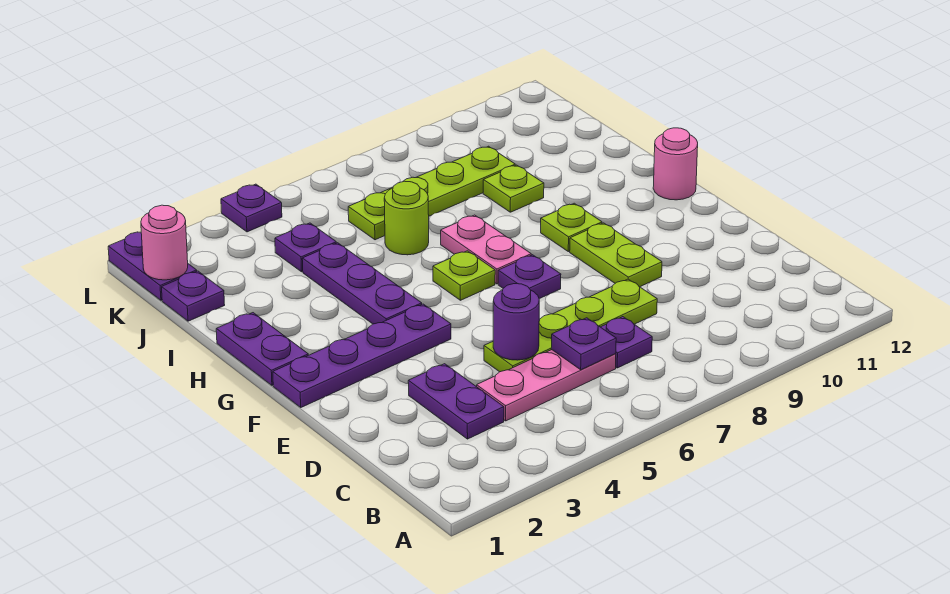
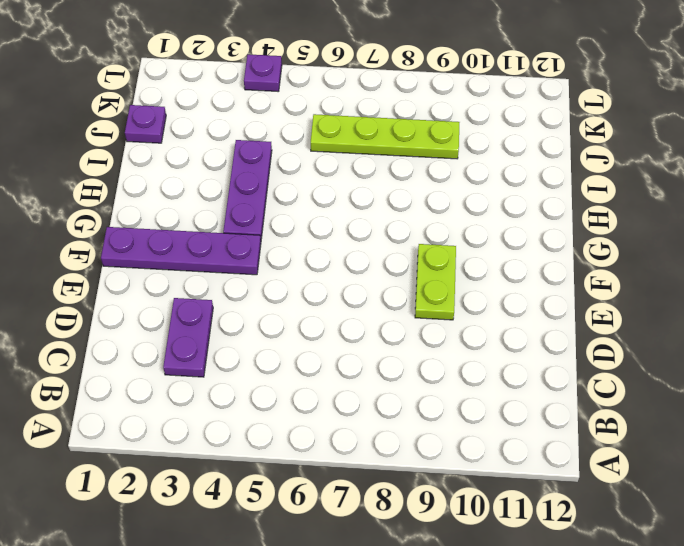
none -> pink 1x3 plate [477,350,616,421]
none -> purple 1x1 plate [601,317,652,368]
none -> lime 1x4 plate [484,279,657,372]

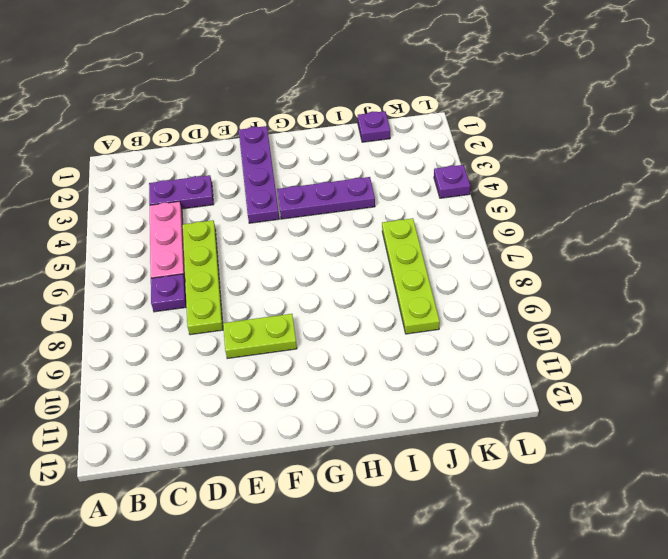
none -> purple 1x1 plate [498,255,561,299]
none -> purple 1x2 plate [216,313,308,385]
none -> lime 1x1 plate [433,251,495,300]

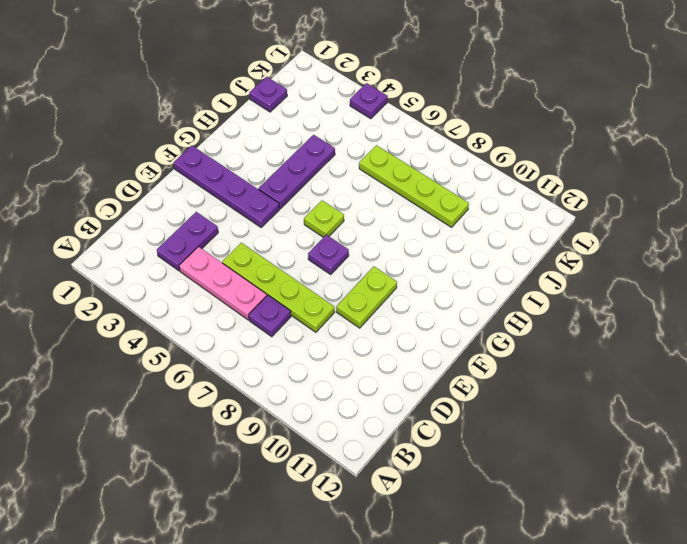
none -> purple 1x2 plate [216,313,308,385]
none -> pink 1x2 plate [441,215,531,284]
none -> lime 1x1 plate [541,203,602,252]

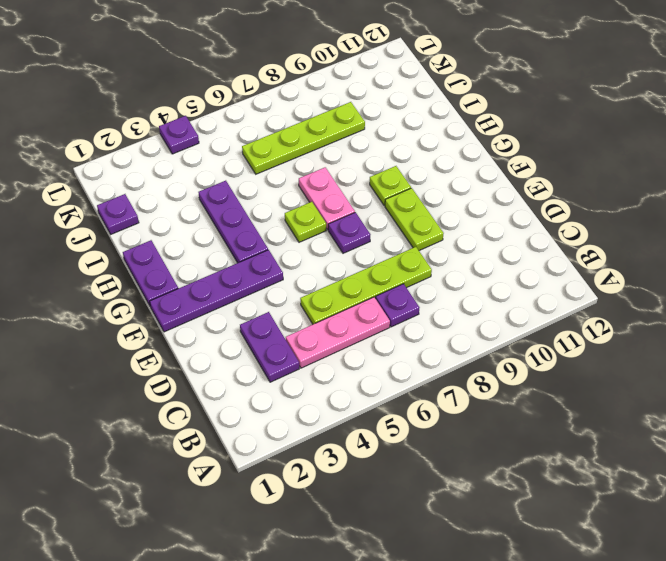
none -> pink 1x1 round brick [653,128,698,200]
none -> lime 1x1 round brick [384,181,429,255]
none -> lime 1x1 plate [483,165,544,212]

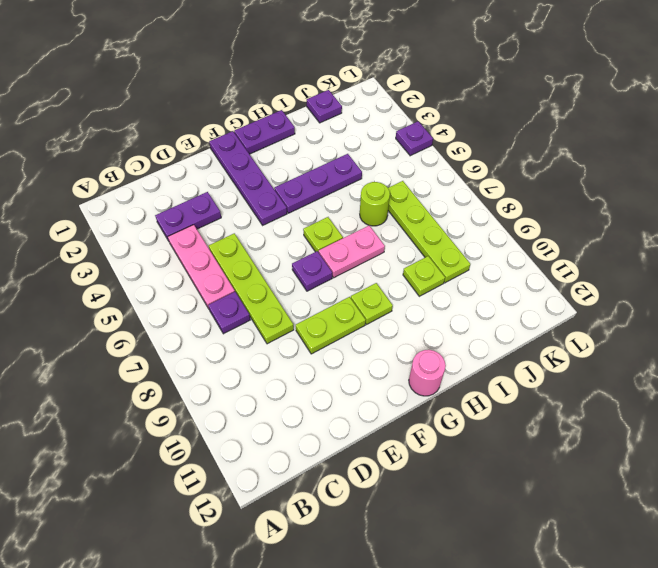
none -> purple 1x1 plate [275,223,336,272]
none -> purple 1x2 plate [108,232,197,300]
none -> purple 1x1 plate [551,318,616,370]

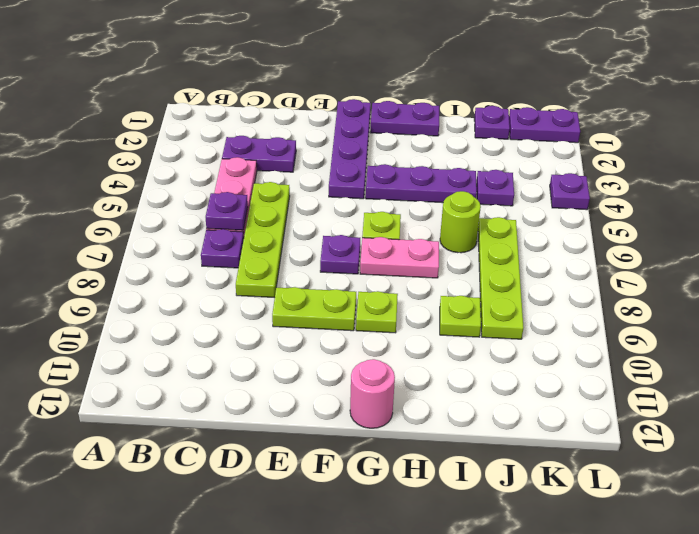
none -> purple 1x1 round brick [493,284,539,360]
none -> pink 1x1 round brick [141,205,188,280]

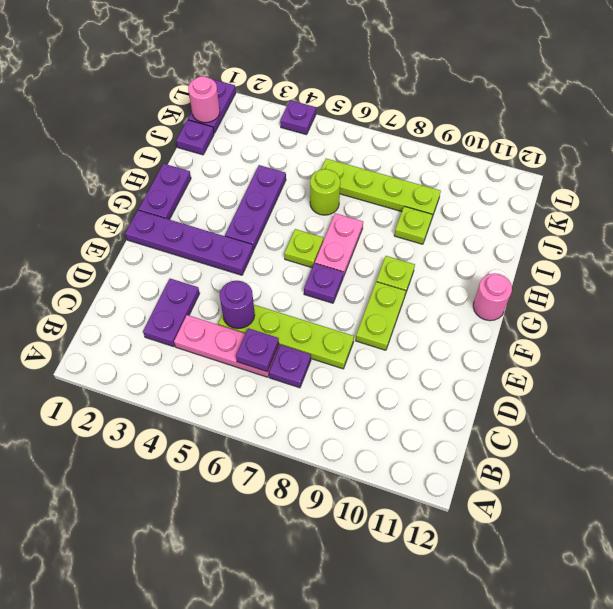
none -> purple 1x1 plate [275,223,336,272]

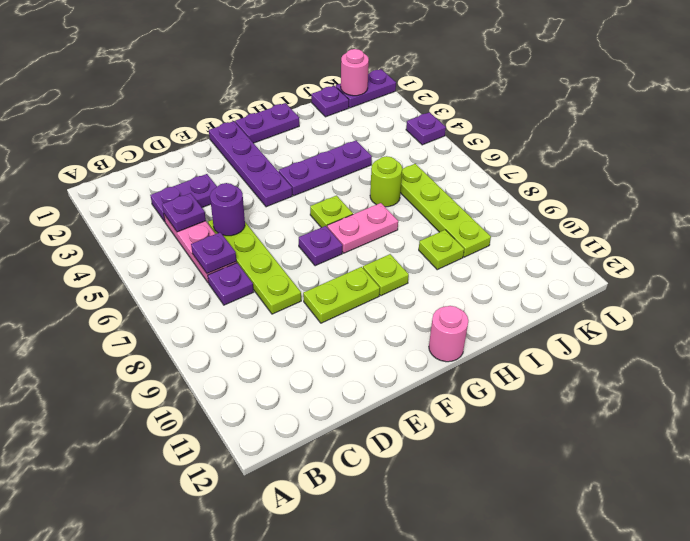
purple 1x1 plate [162,193,206,232] -> purple 1x1 plate moved to [275,223,336,272]

